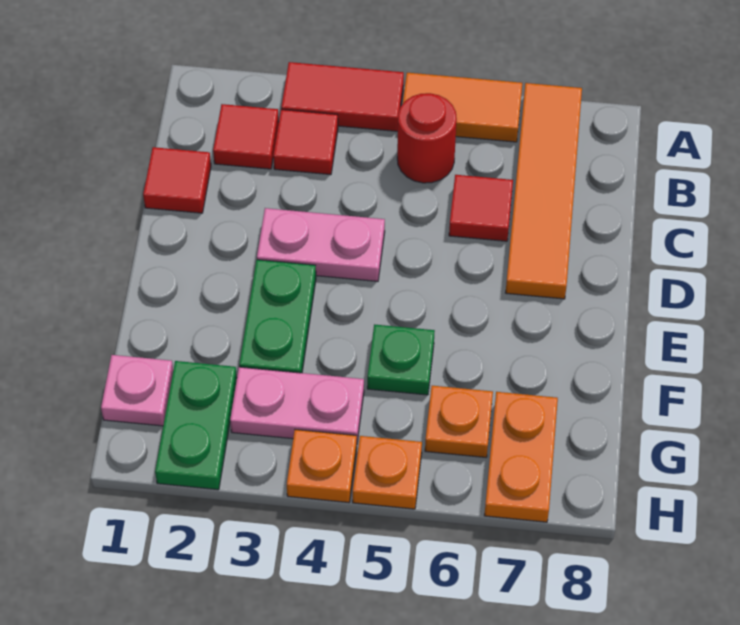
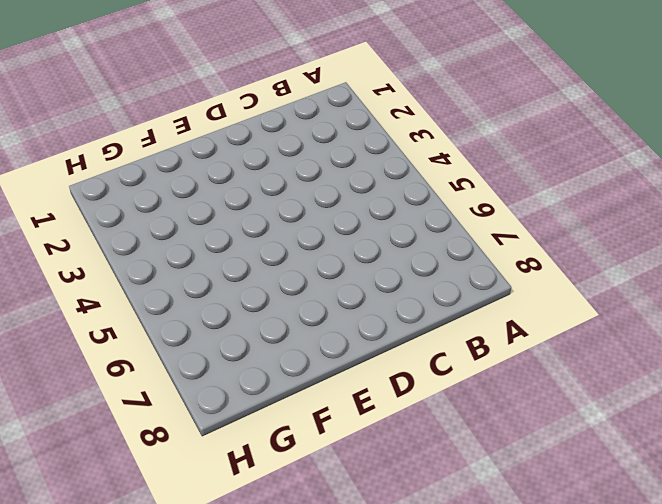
none -> red 1x2 tile [281,62,404,131]
none -> orange 1x2 tile [403,73,522,142]
none -> orange 1x4 tile [506,83,582,299]

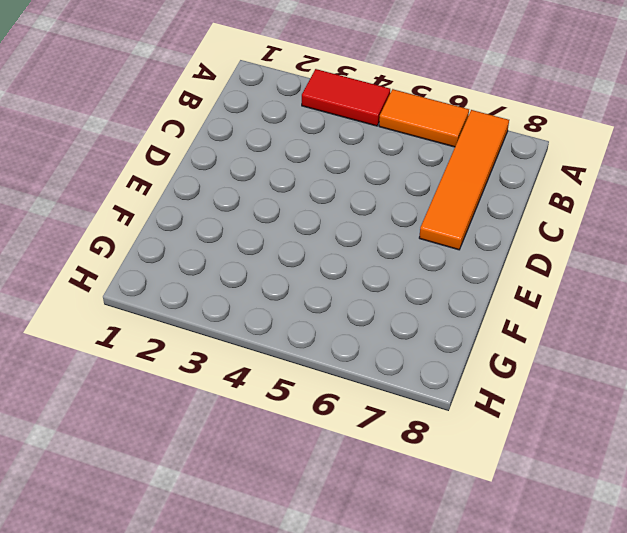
none -> red 1x1 tile [213,104,279,169]
none -> red 1x1 tile [273,109,338,175]
none -> red 1x1 round brick [397,93,457,183]

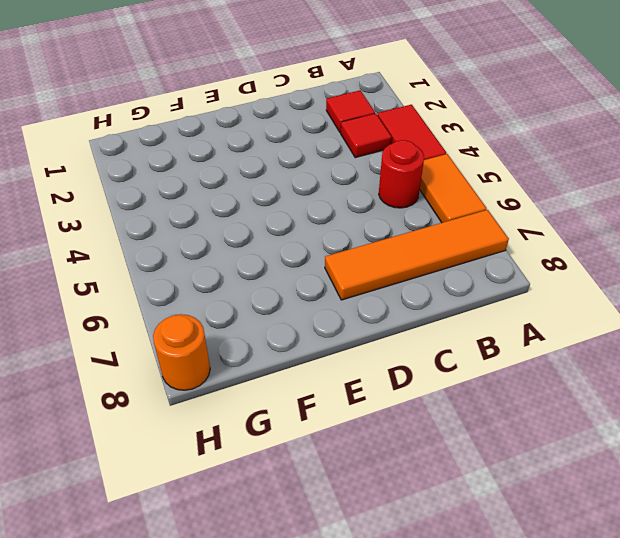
orange 1x1 round brick [153,314,210,390] -> none
none -> red 1x1 tile [143,147,211,213]
none -> red 1x1 tile [449,175,513,241]
none -> pink 1x2 plate [257,208,385,281]

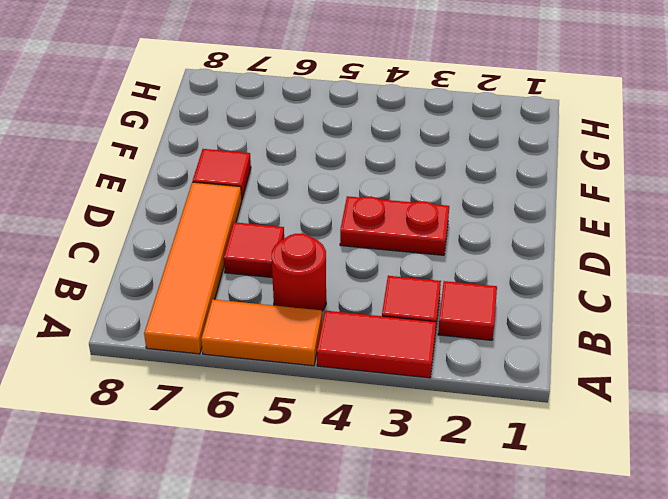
red 1x2 plate [340,196,449,255] -> pink 1x2 plate [257,208,385,281]
red 1x1 tile [193,149,251,199] -> red 1x1 tile moved to [143,147,211,213]
none -> green 1x2 plate [239,260,316,373]
none -> green 1x1 plate [367,324,435,395]
none -> pink 1x1 plate [101,355,173,426]

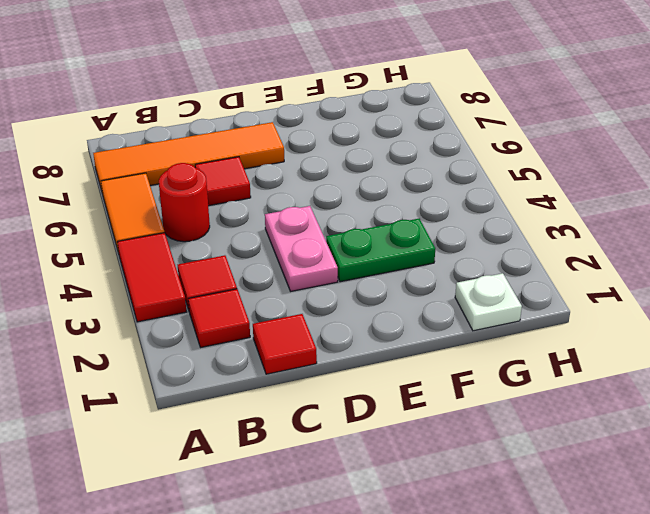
white 1x1 plate [455,273,522,331] -> pink 1x1 plate [101,355,173,426]
none -> green 1x1 plate [367,324,435,395]
none -> green 1x2 plate [155,361,237,490]
none -> pink 1x2 plate [230,367,364,442]

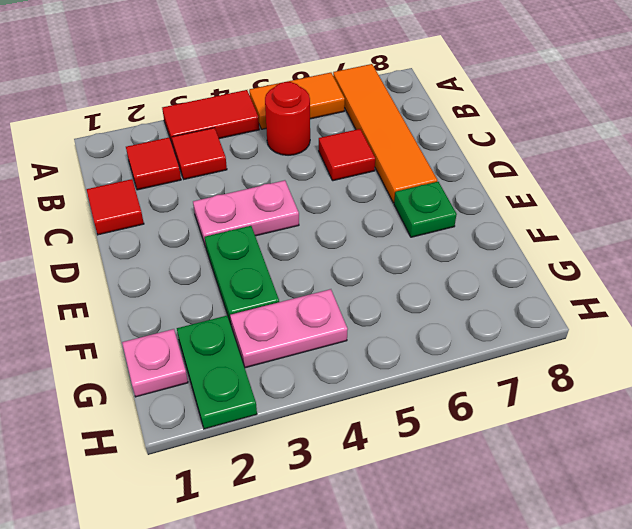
green 1x1 plate [394,182,457,237] -> green 1x1 plate moved to [367,324,435,395]
none -> orange 1x1 plate [425,386,493,457]
none -> orange 1x2 plate [484,392,558,522]
none -> orange 1x1 plate [287,430,357,503]

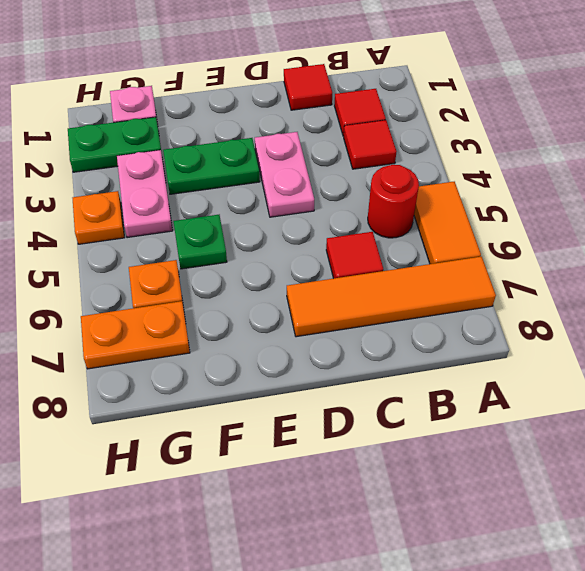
none -> red 1x2 tile [281,62,404,131]
none -> orange 1x1 plate [353,436,422,509]

